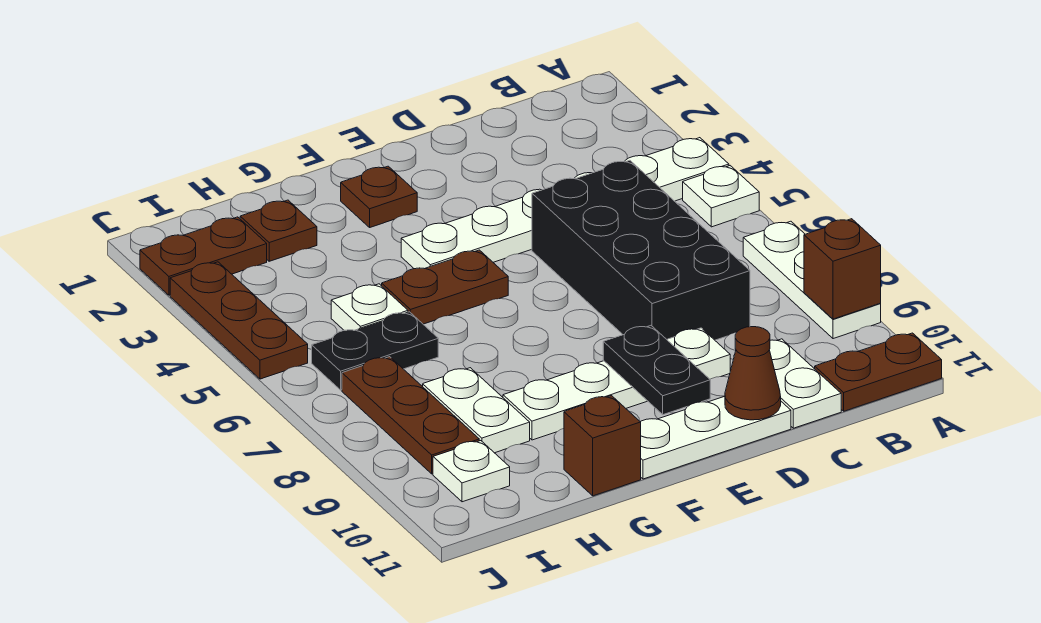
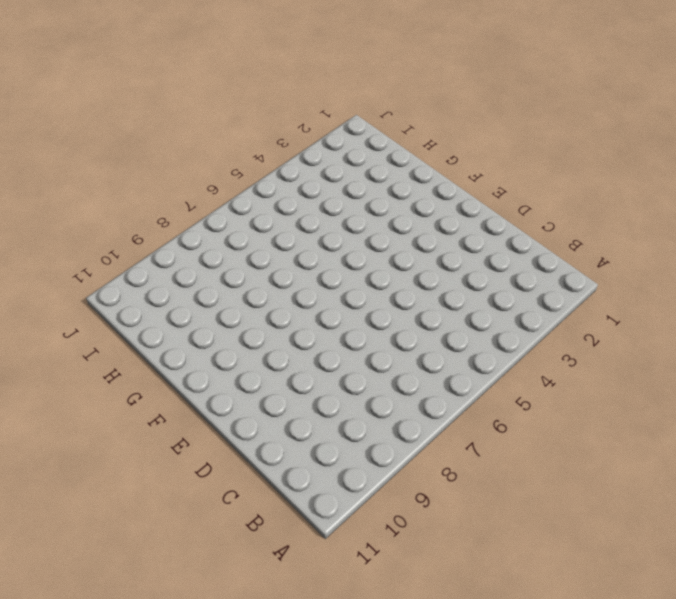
none -> white 1x6 plate [401,138,729,269]
none -> white 1x1 plate [683,166,759,227]
none -> white 1x3 plate [743,221,881,339]

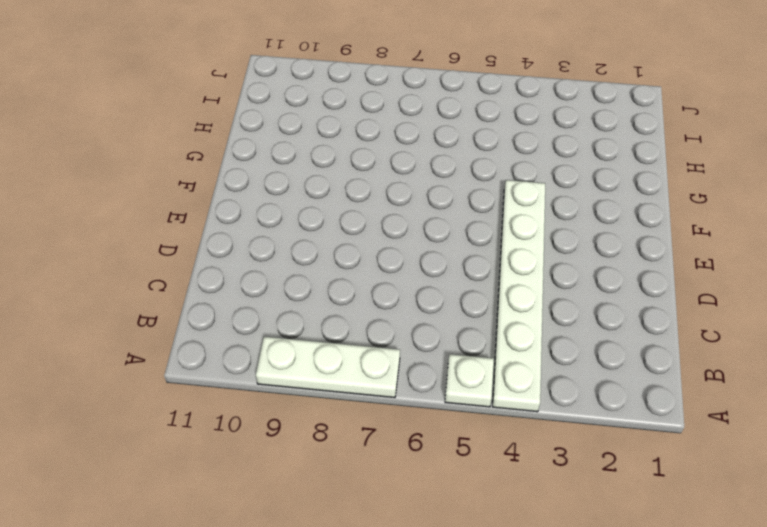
none -> brown 1x2 plate [815,333,942,411]
none -> black 2x4 brick [532,160,750,340]
none -> white 1x2 plate [769,339,841,428]

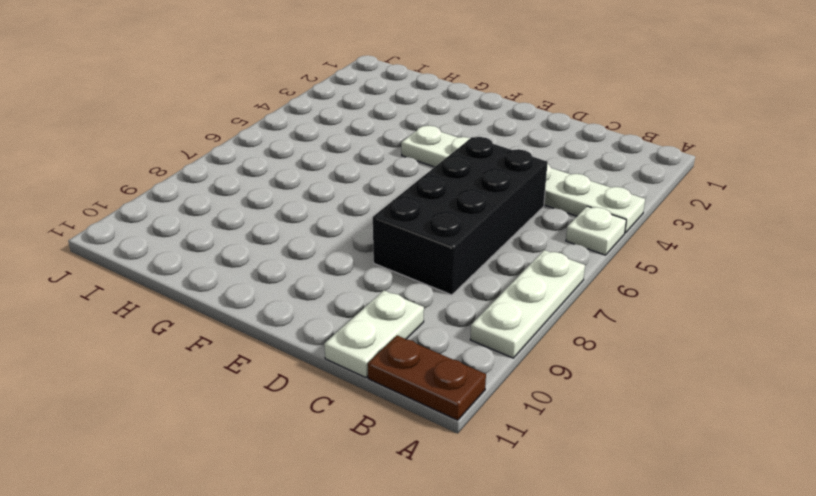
none -> white 1x4 plate [503,328,730,440]
none -> white 1x3 plate [640,396,791,479]
none -> brown 1x1 plate [341,166,417,227]

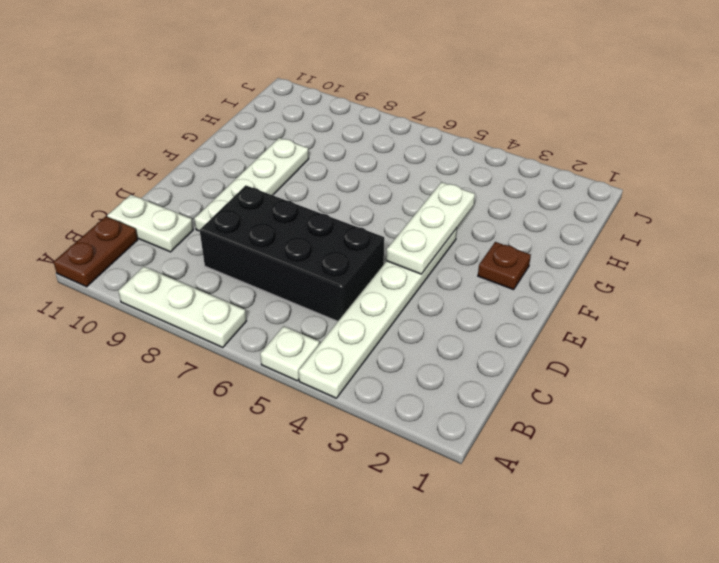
white 1x3 plate [386,182,475,274] -> white 1x3 plate moved to [640,396,791,479]
none -> brown 1x2 plate [382,250,508,324]
none -> brown 1x1 brick [564,396,641,496]
none -> brown 1x1 plate [240,200,317,261]

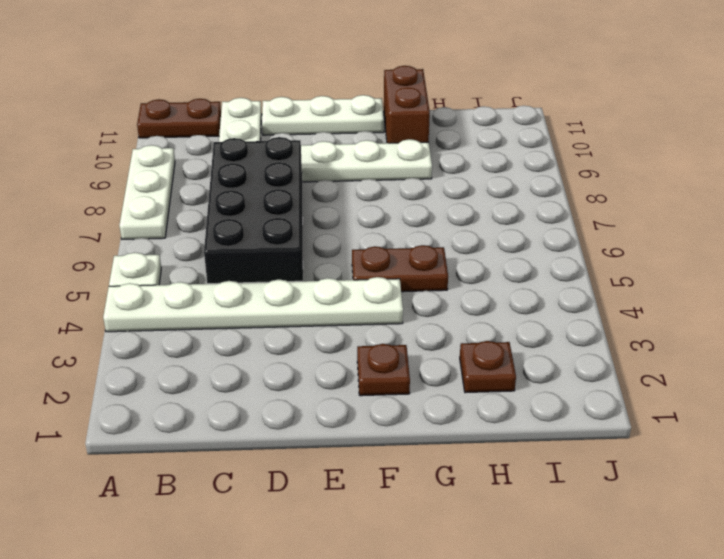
brown 1x2 brick [384,66,430,143] -> brown 1x1 brick [564,396,641,496]
none -> white 1x1 plate [331,284,408,330]
none -> black 1x2 plate [312,312,438,390]
none -> white 1x2 plate [423,368,530,453]

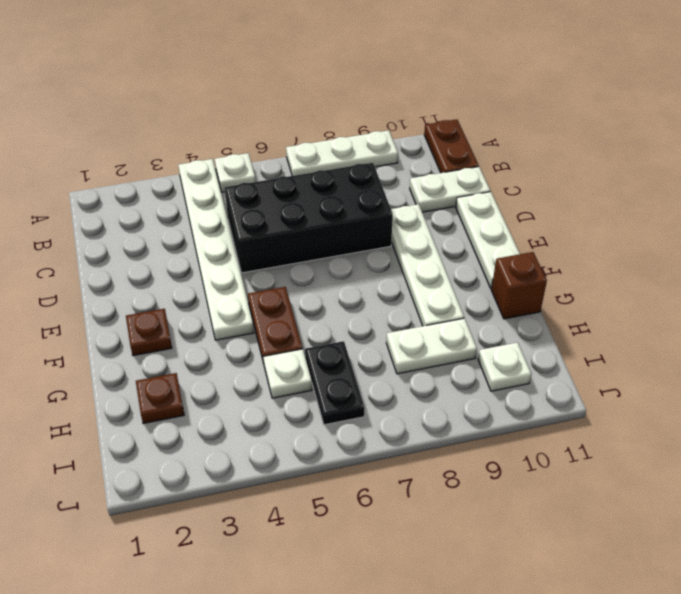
none -> brown 1x2 plate [140,217,267,295]
none -> brown 1x3 plate [342,357,479,474]
none -> brown 1x3 plate [170,262,308,379]

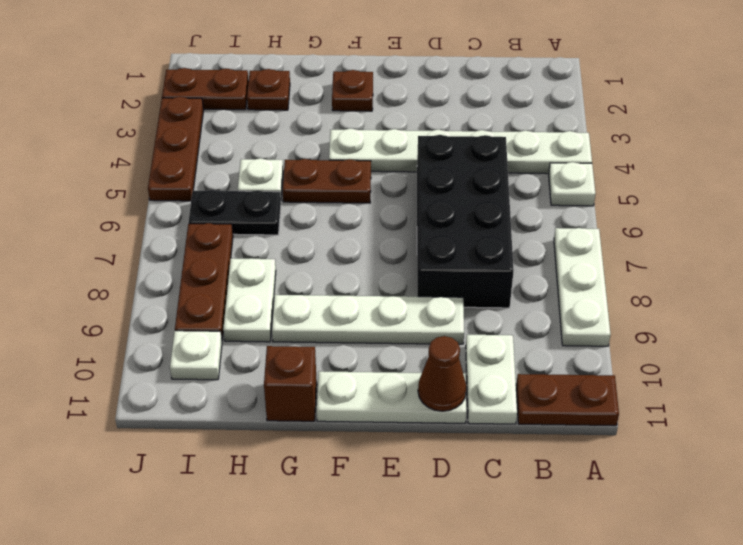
none -> brown 1x1 brick [804,219,881,319]
none -> black 1x2 plate [603,326,710,415]

